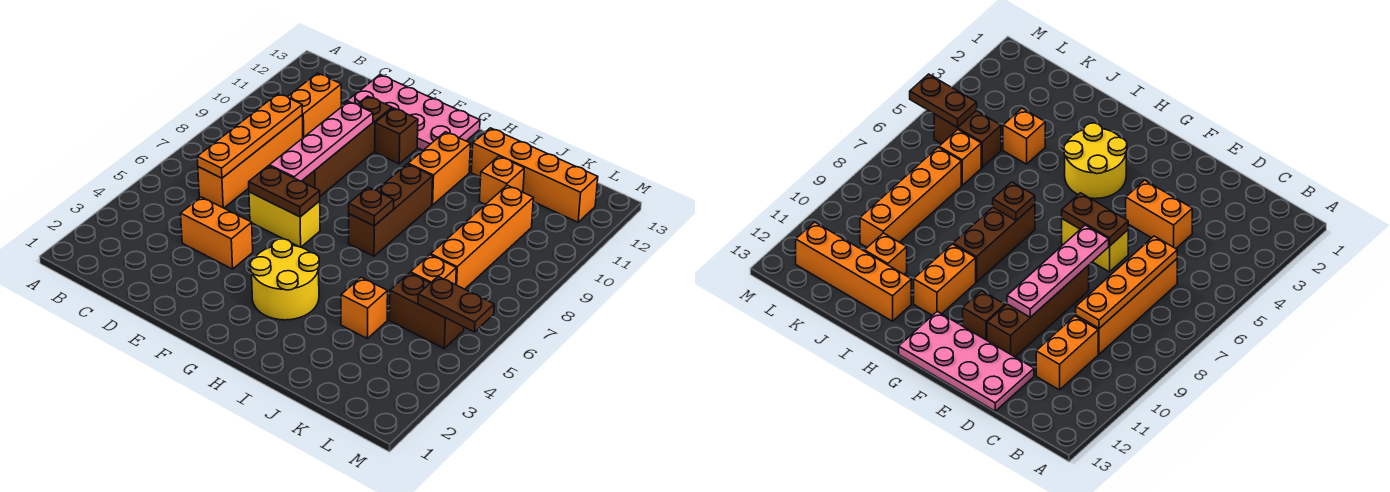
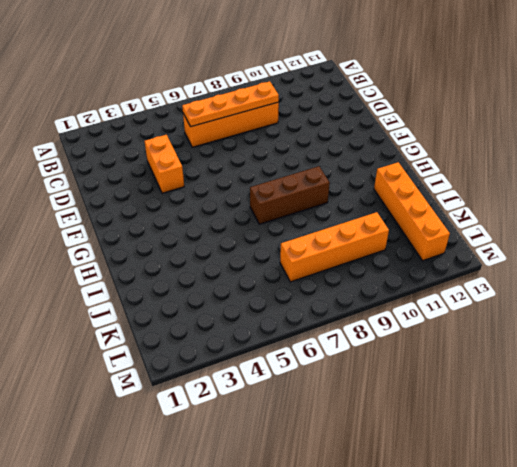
none -> orange 1x2 brick [288,73,341,138]
none -> pink 2x4 plate [343,75,480,150]
none -> yellow 1x2 brick [249,192,320,247]

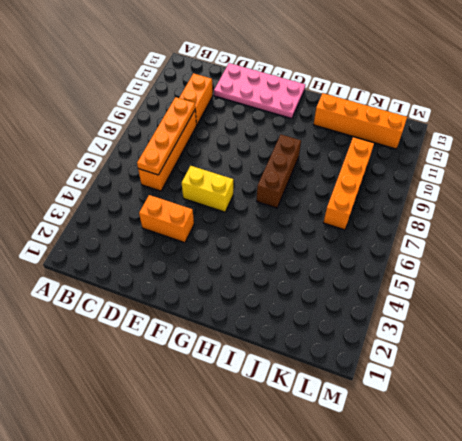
none -> brown 1x4 brick [302,96,392,196]
none -> brown 1x1 brick [375,108,418,164]
none -> yellow 2x2 round brick [250,239,319,320]

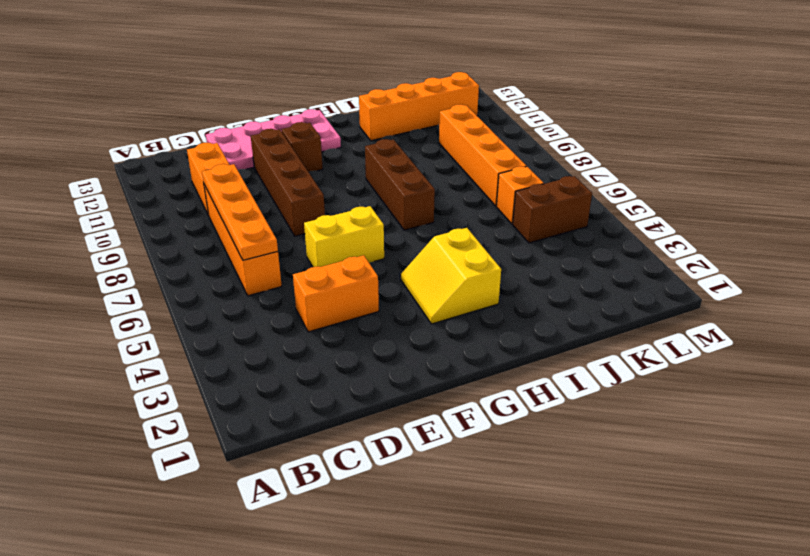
yellow 2x2 slope [401,228,501,324] -> yellow 2x2 round brick [250,239,319,320]
none -> orange 1x2 brick [408,132,471,205]
none -> orange 1x1 brick [341,277,388,339]
none -> orange 1x1 brick [480,156,524,205]

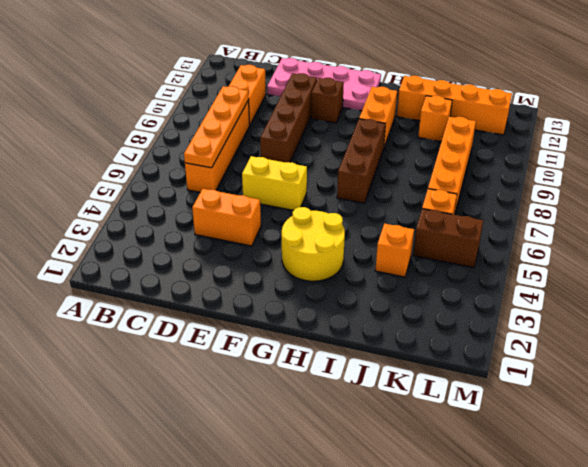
none -> brown 1x2 plate [249,166,320,217]
none -> pink 1x4 plate [269,101,373,181]
none -> brown 1x1 plate [349,187,394,226]

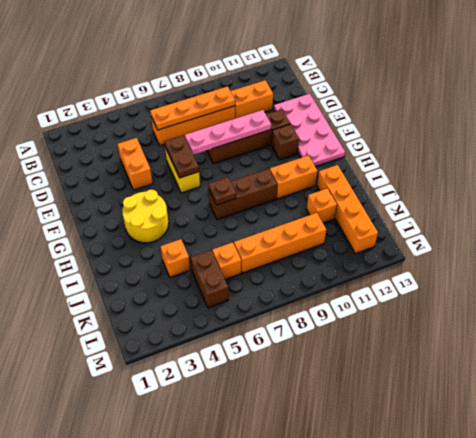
none -> brown 1x2 plate [418,276,494,332]

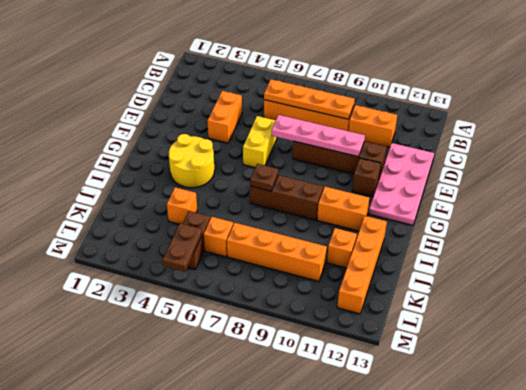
none -> brown 1x2 plate [249,166,320,217]

